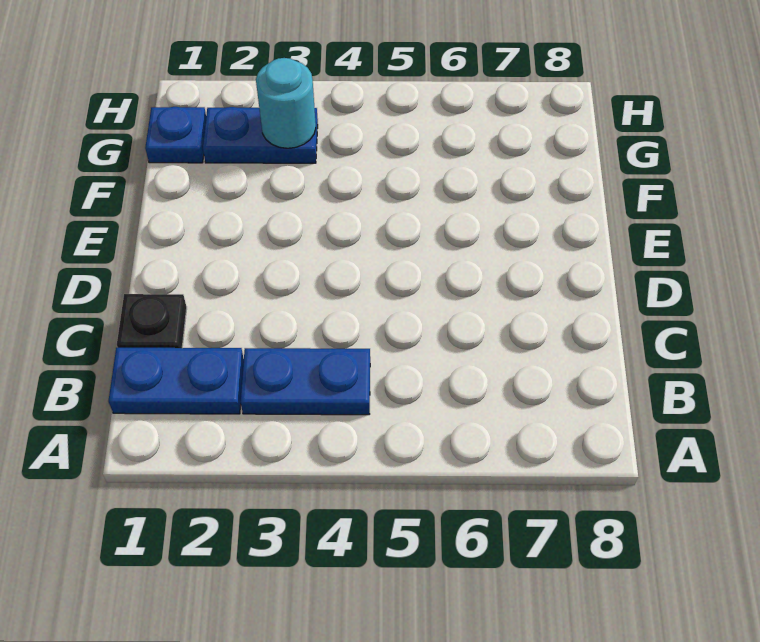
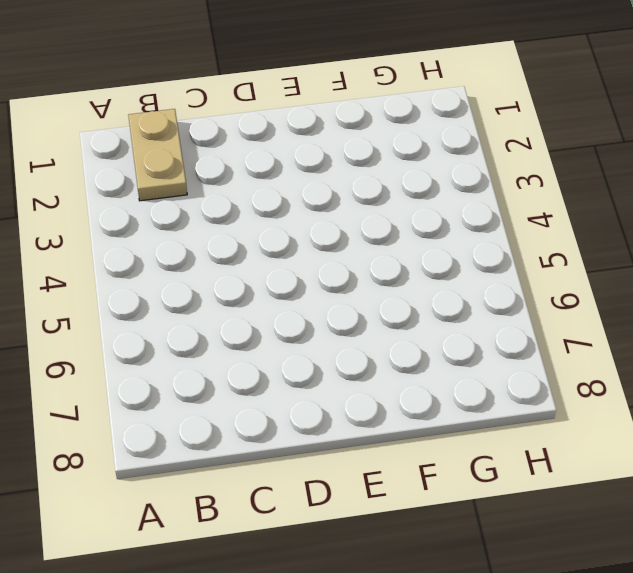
tan 1x2 plate [128,109,187,201] -> blue 1x2 plate [109,348,244,414]
none -> blue 1x2 plate [240,348,370,415]
none -> black 1x1 plate [117,294,187,348]

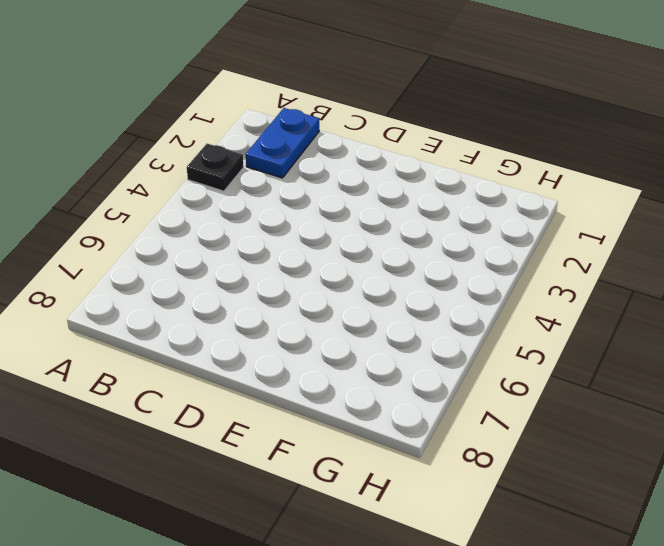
black 1x1 plate [187,144,243,191] -> black 1x1 plate moved to [117,294,187,348]
none -> blue 1x2 plate [240,348,370,415]
none -> blue 1x1 plate [145,107,206,163]

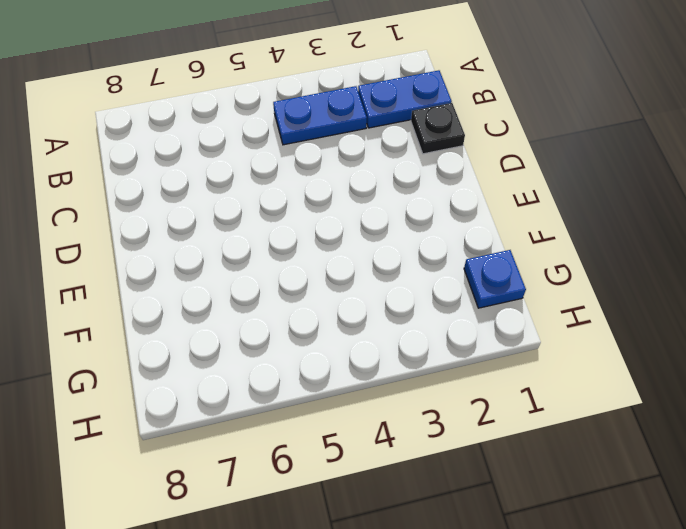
none -> blue 1x2 plate [203,107,318,163]
none -> cyan 1x1 round brick [256,58,316,148]

